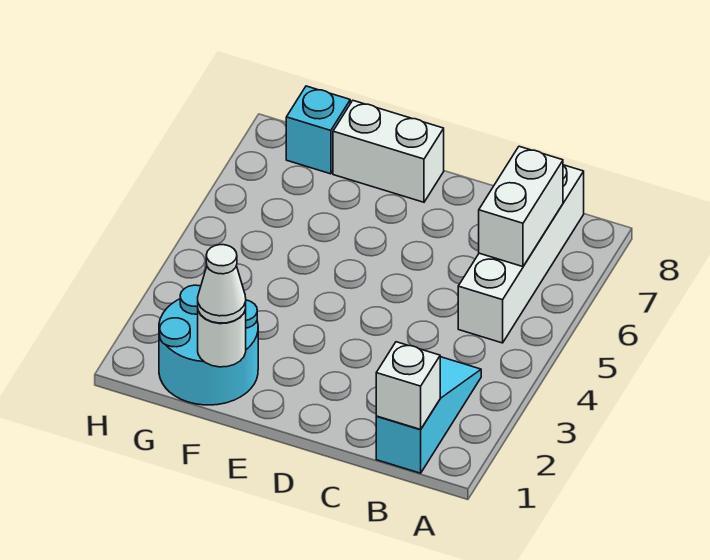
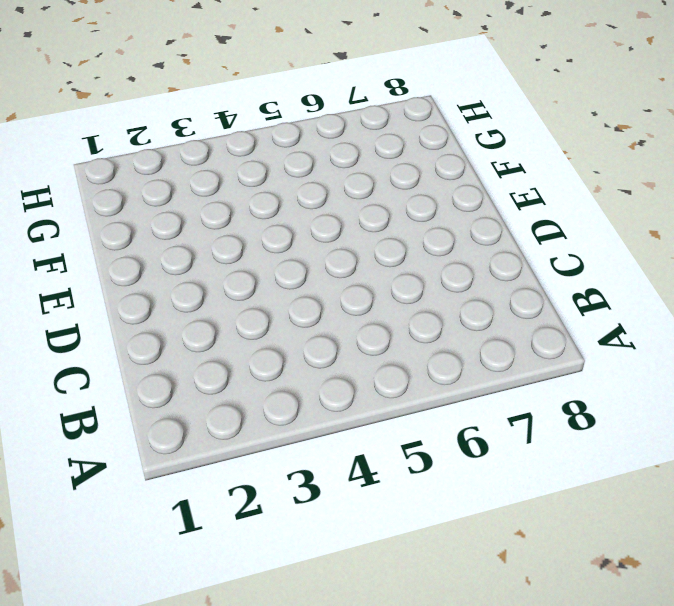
none -> cyan 1x3 slope [376,357,481,473]
none -> white 1x4 brick [458,165,584,343]

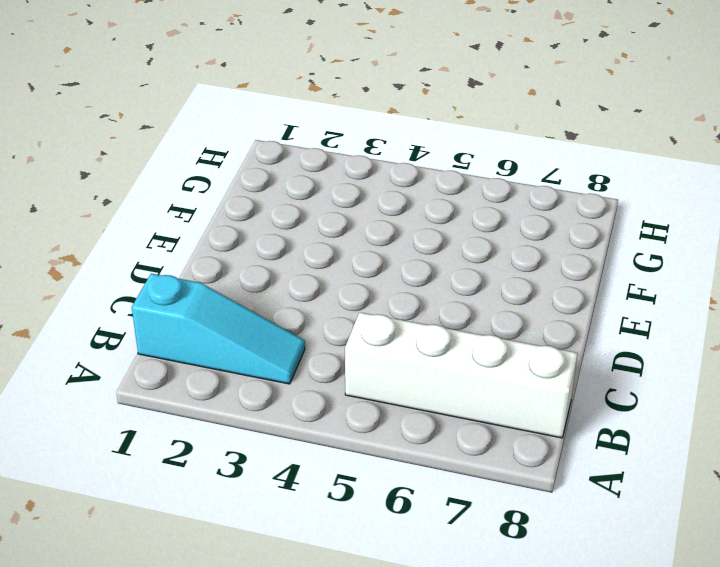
none -> white 1x2 brick [333,101,444,202]
none -> cyan 2x2 round brick [159,285,258,405]

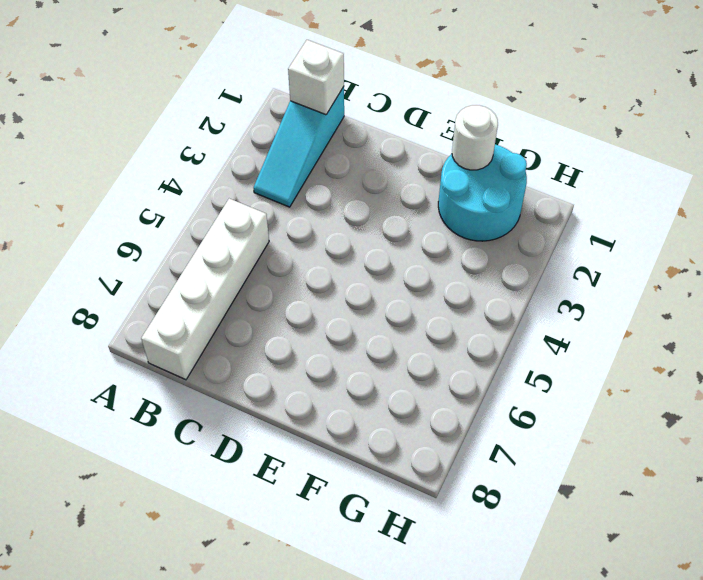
none -> white 1x2 brick [333,101,444,202]
none -> cyan 1x1 brick [286,86,350,174]

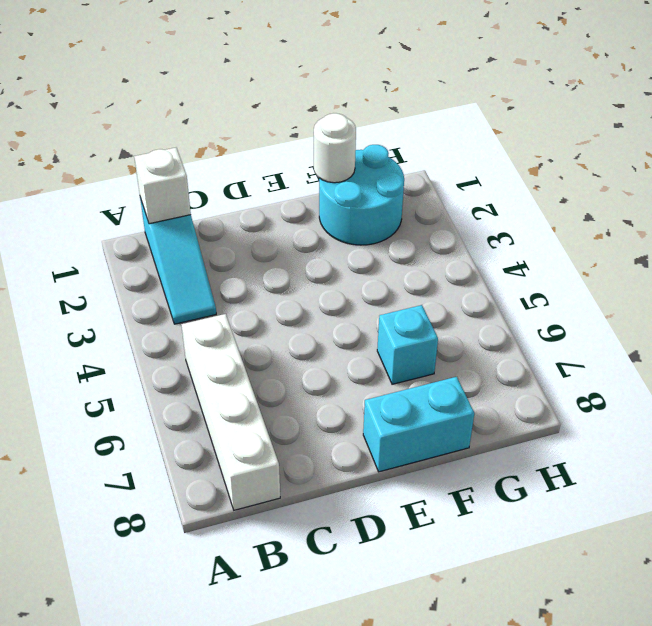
cyan 1x2 brick [363,377,474,472] -> white 1x2 brick [333,101,444,202]
cyan 1x1 brick [377,305,438,384] -> cyan 1x1 brick moved to [286,86,350,174]
none -> white 1x2 brick [479,146,563,267]
none -> white 1x1 cone [198,245,246,323]

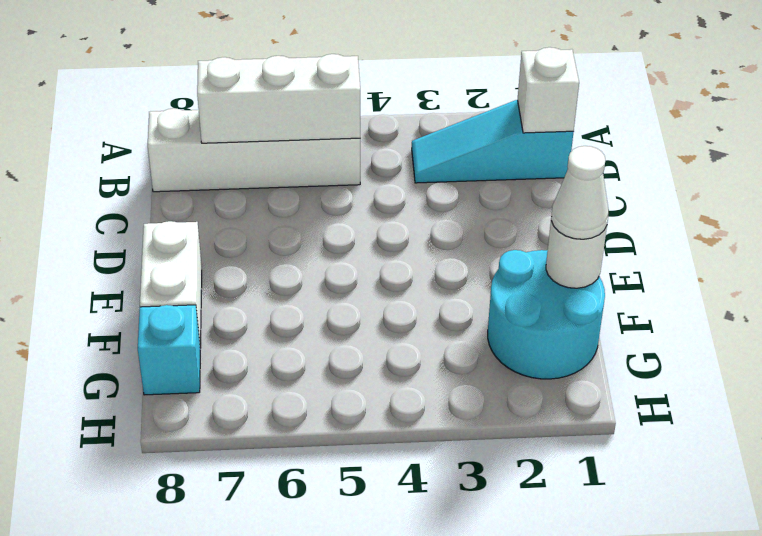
white 1x3 brick [197,54,360,143] -> white 1x2 brick [479,146,563,267]

